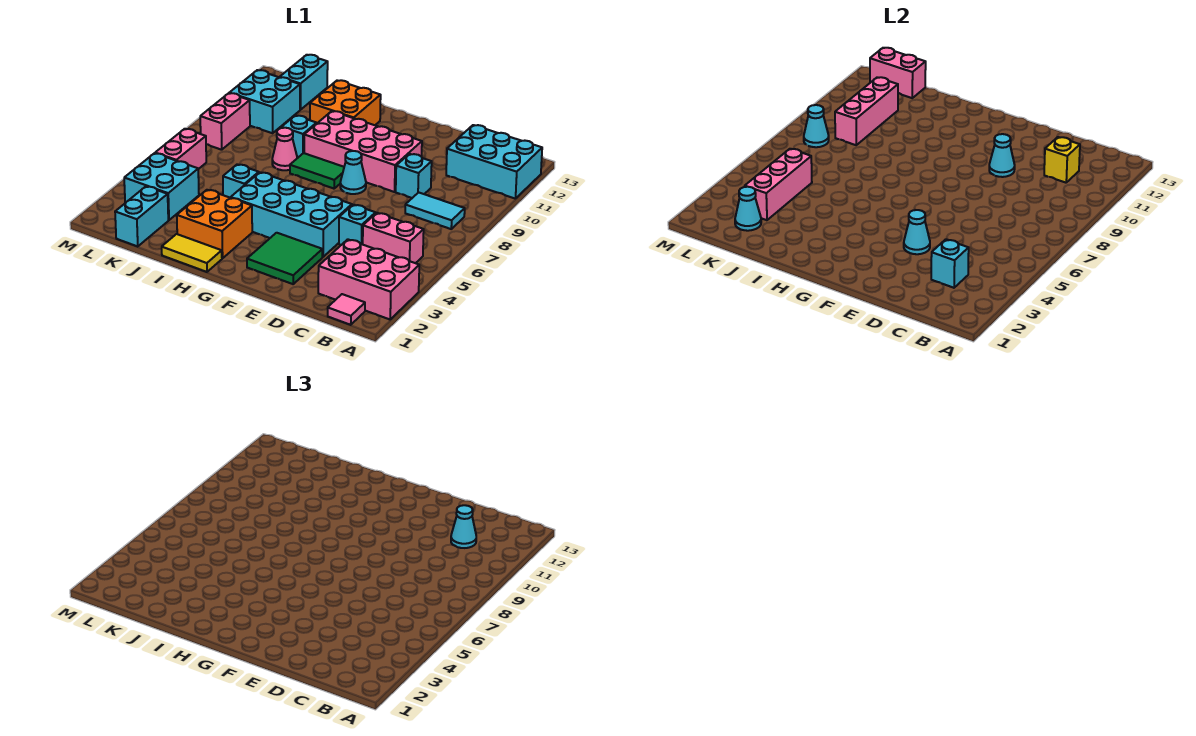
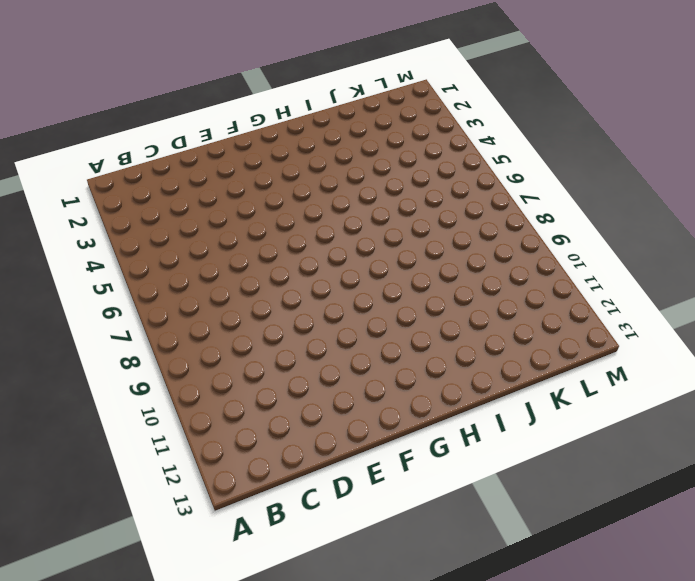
none -> pink 2x3 brick [318,239,419,319]
none -> cyan 2x3 brick [446,125,542,199]
none -> pink 1x1 tile [328,294,365,325]
none -> pink 1x2 brick [363,213,424,263]

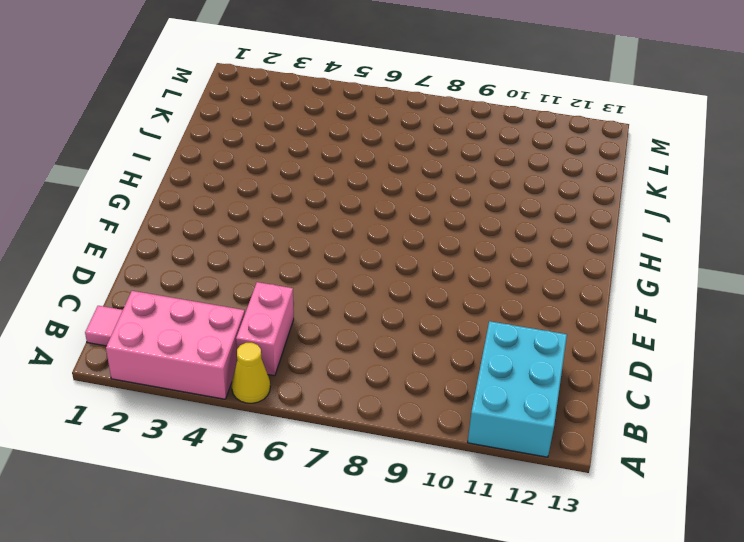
pink 2x3 brick [106,291,245,399] -> pink 2x3 brick turned to [318,239,419,319]
yellow 1x1 cone [232,343,270,403] -> none
none -> cyan 1x2 tile [405,192,465,229]
none -> cyan 1x1 brick [339,205,376,245]
none -> cyan 1x1 brick [396,154,432,198]
none -> green 2x2 tile [247,233,322,284]

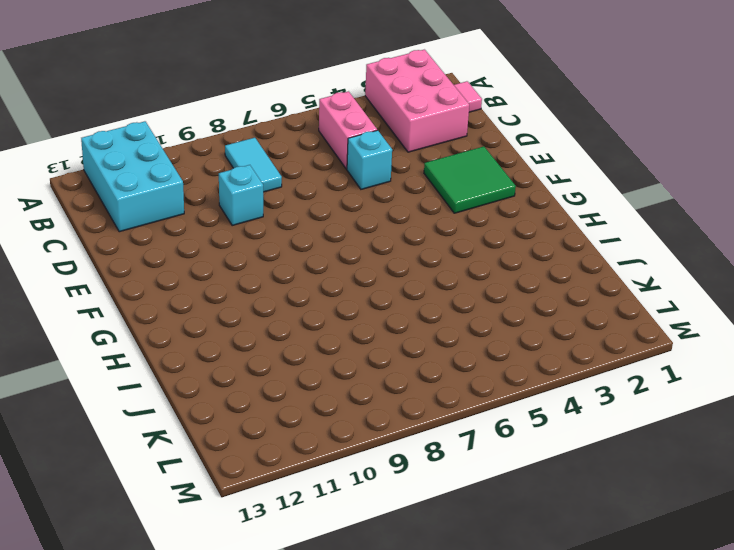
none -> cyan 2x4 brick [231,172,352,257]
none -> pink 2x4 brick [304,111,422,192]
none -> cyan 1x1 cone [340,151,366,194]
none -> green 1x2 tile [290,153,344,189]

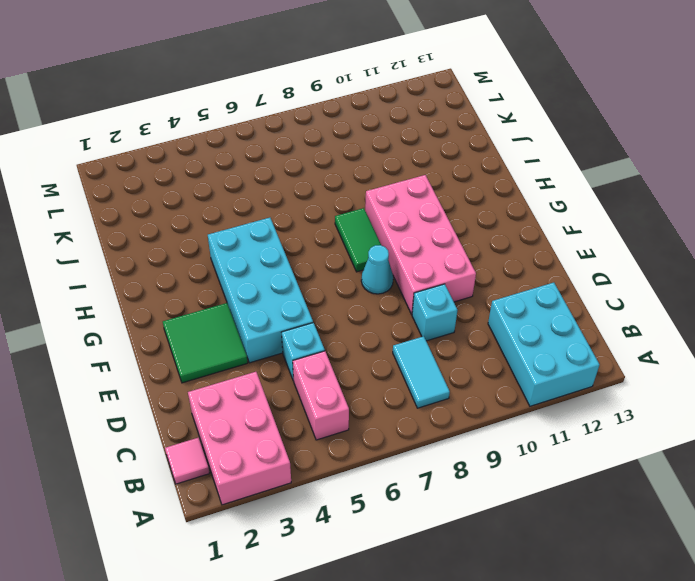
none -> yellow 1x2 tile [162,234,222,272]
none -> orange 2x2 brick [177,190,252,258]
none -> orange 2x2 brick [310,80,381,125]
none -> cyan 1x1 brick [223,164,259,198]

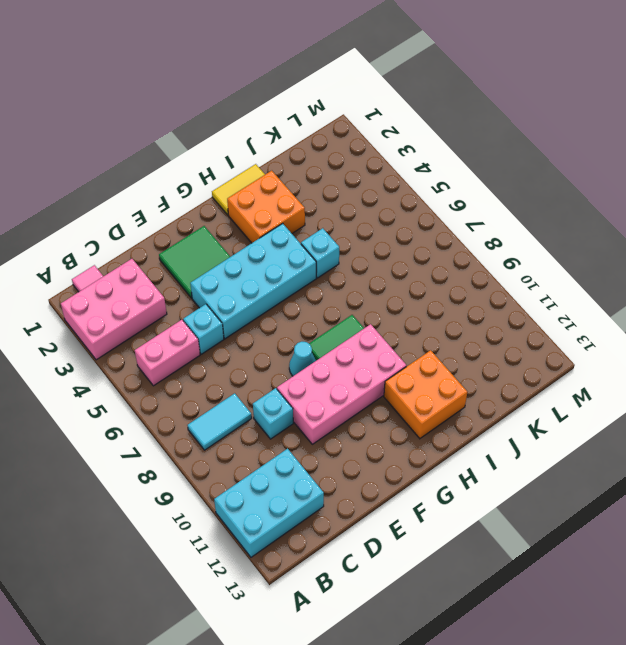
none -> pink 1x1 cone [272,128,297,170]
none -> cyan 1x1 brick [282,115,317,158]
none -> cyan 1x2 brick [115,186,168,247]
none -> cyan 2x2 brick [124,153,199,220]

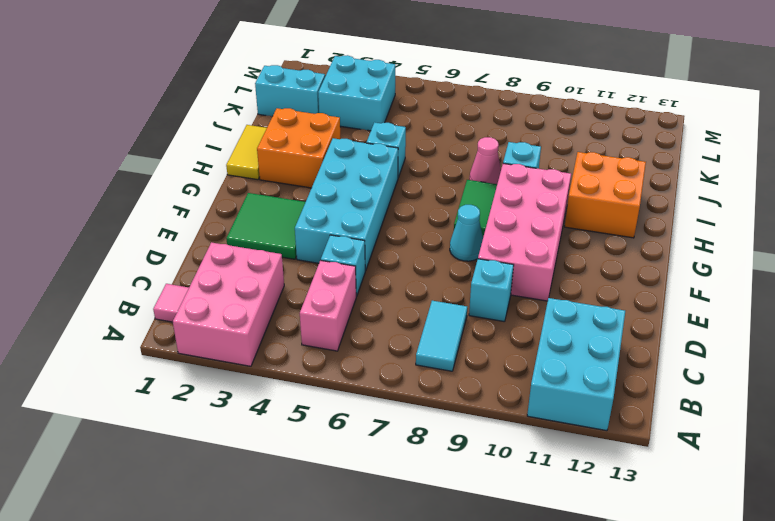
none -> cyan 2x2 brick [230,70,300,133]
none -> cyan 1x2 brick [280,55,328,110]
none -> pink 1x2 brick [156,129,206,169]
none -> pink 1x2 brick [200,93,250,150]

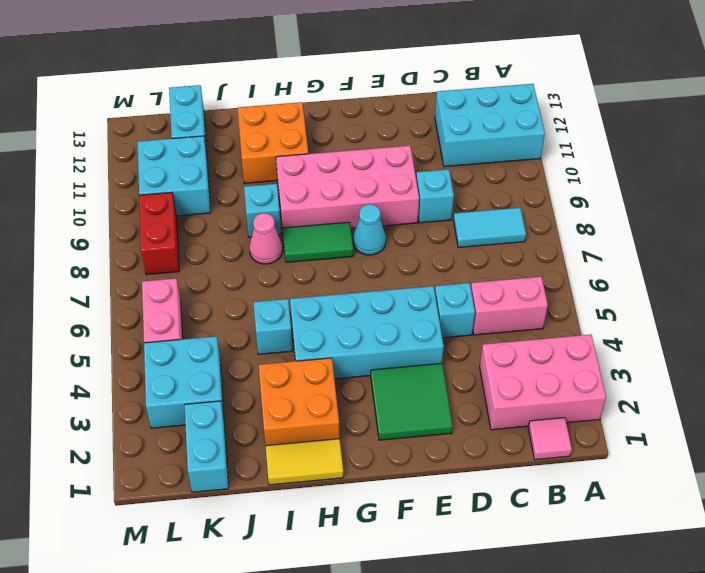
red 1x2 brick [139,192,179,275] -> pink 1x2 brick [200,93,250,150]
none -> cyan 1x1 brick [931,239,969,288]
none -> yellow 1x1 brick [1044,137,1080,183]
none -> cyan 1x1 cone [904,210,930,254]
none -> cyan 1x1 cone [989,134,1015,177]

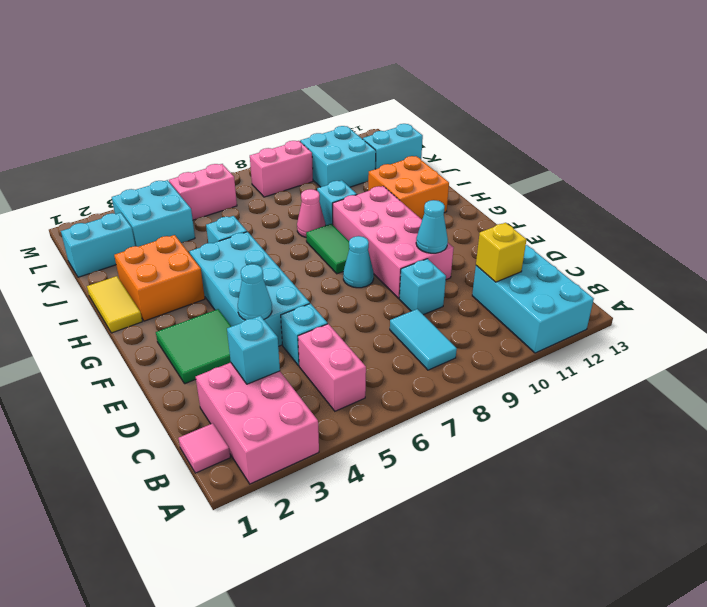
none -> cyan 1x1 cone [735,187,761,231]
none -> pink 1x3 brick [745,149,812,220]
none -> pink 1x3 brick [835,77,898,145]
none -> pink 1x2 brick [870,48,926,98]

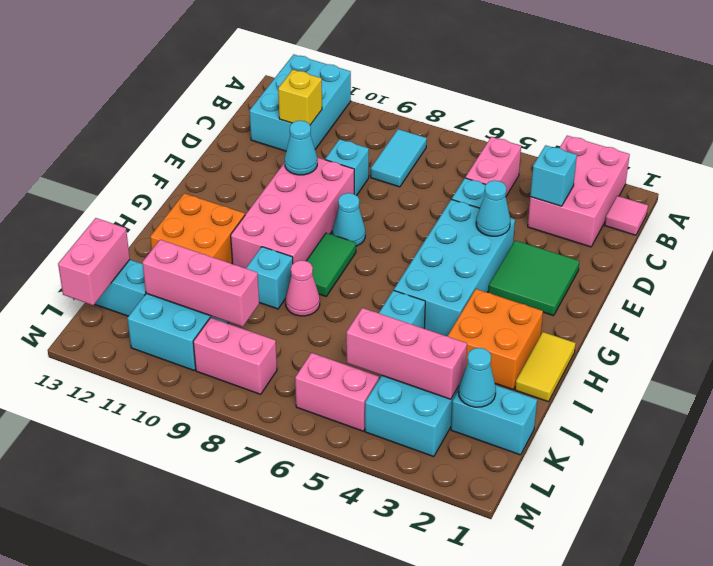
none -> cyan 1x1 cone [804,105,829,147]
none -> cyan 1x1 cone [451,505,476,548]

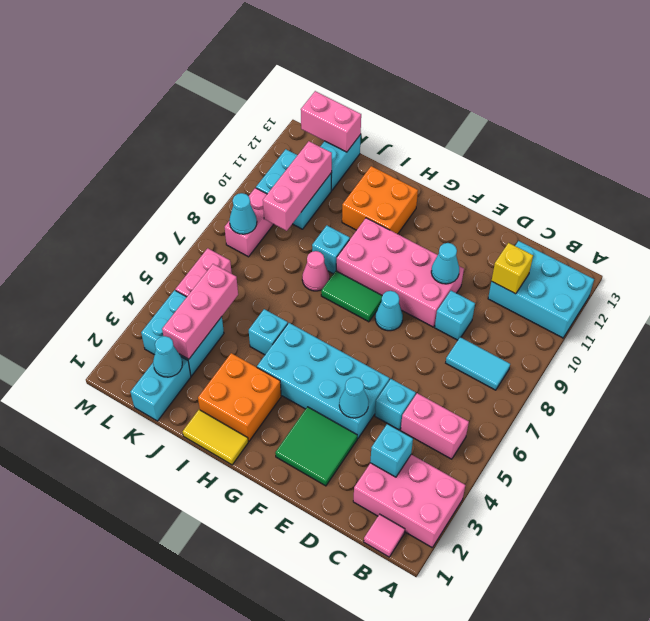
none -> cyan 1x1 cone [451,505,476,548]

